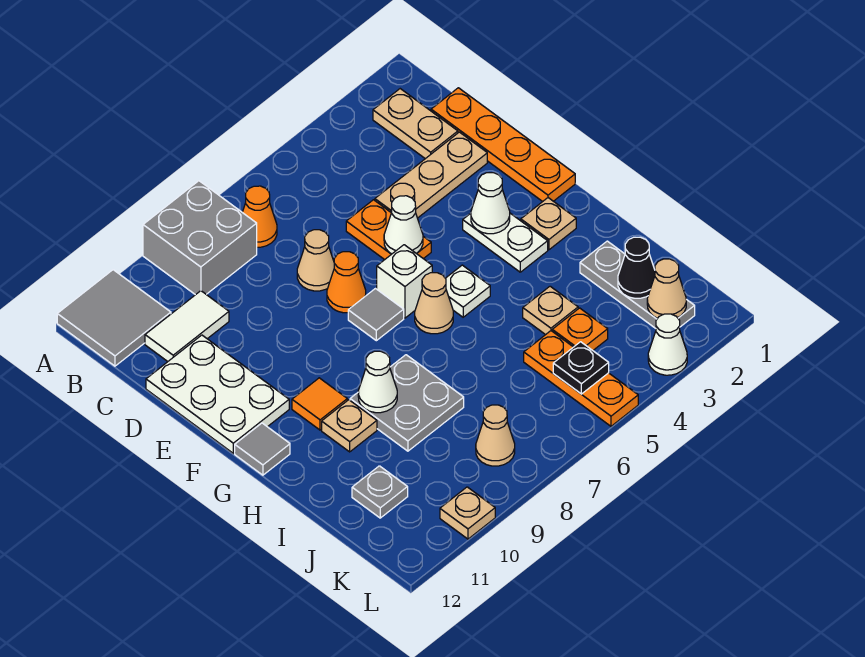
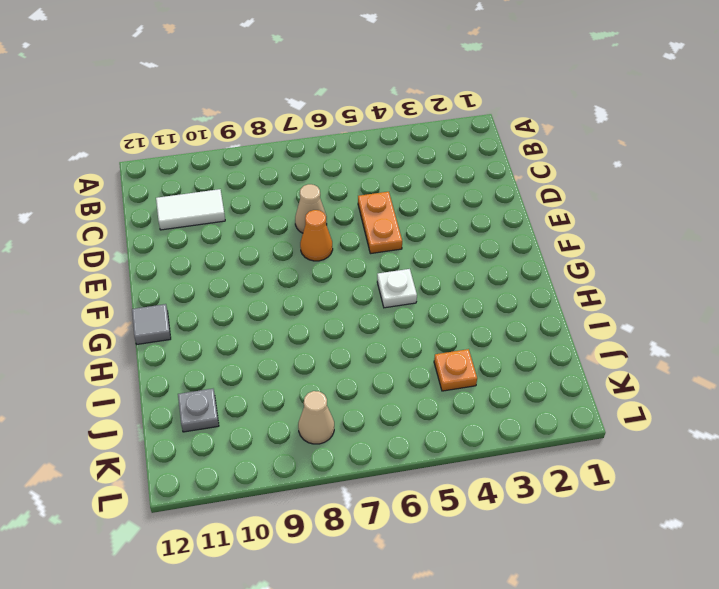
none -> grey 2x2 brick [143,181,257,295]
none -> grey 2x2 tile [57,270,171,366]
none -> tan 1x2 plate [373,89,458,159]
none -> orange 1x1 cone [242,186,277,247]

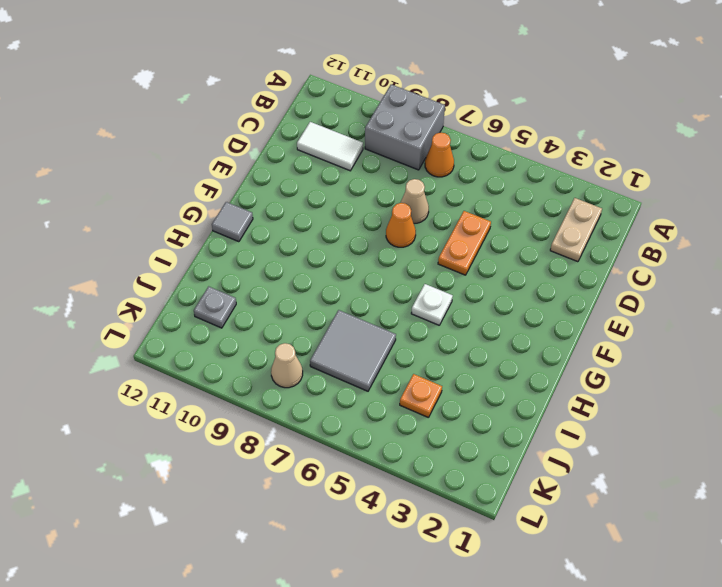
grey 2x2 tile [310,310,396,391] -> grey 2x2 tile moved to [57,270,171,366]
none -> orange 1x4 plate [431,88,575,202]
none -> tan 1x3 plate [375,132,487,218]
none -> white 2x3 plate [146,335,289,453]
none -> white 1x2 plate [463,213,548,272]

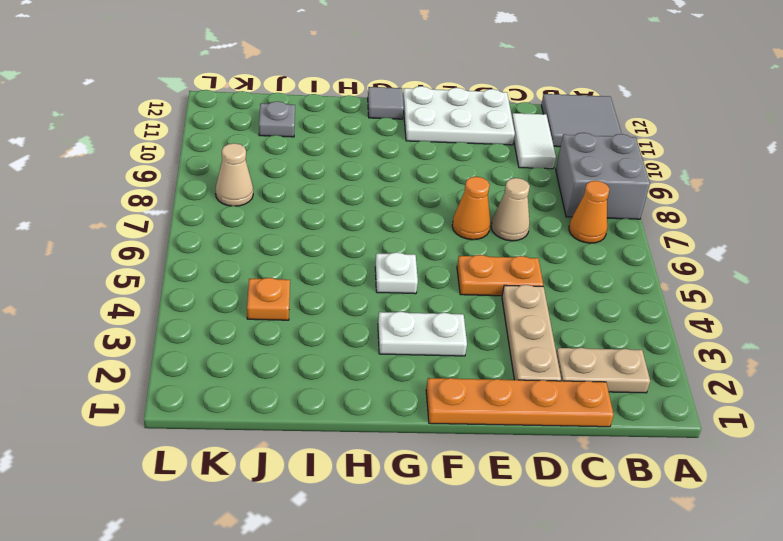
none -> white 1x1 brick [377,245,432,318]
none -> grey 1x1 tile [348,289,404,341]
none -> tan 1x1 plate [521,198,576,250]
none -> tan 1x1 cone [415,273,453,334]

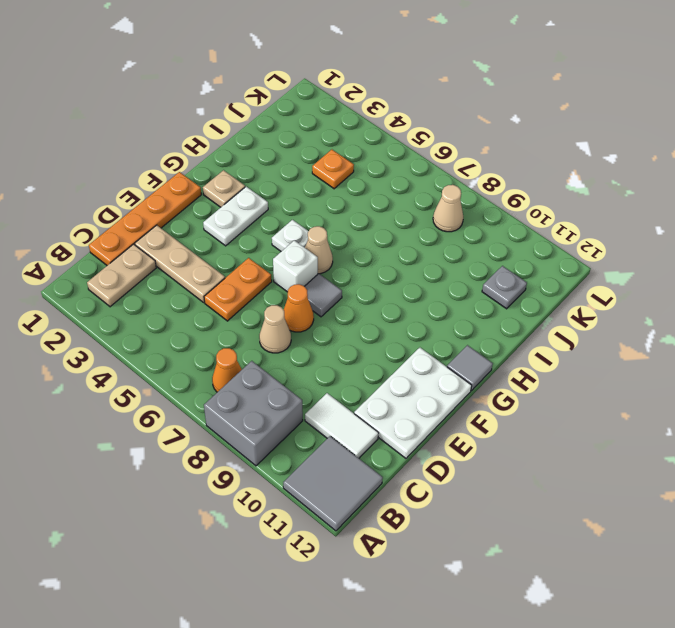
none -> orange 1x1 tile [292,378,347,430]
none -> grey 2x2 plate [350,355,464,451]
none -> tan 1x1 plate [322,400,377,452]
none -> grey 1x3 plate [580,241,695,328]

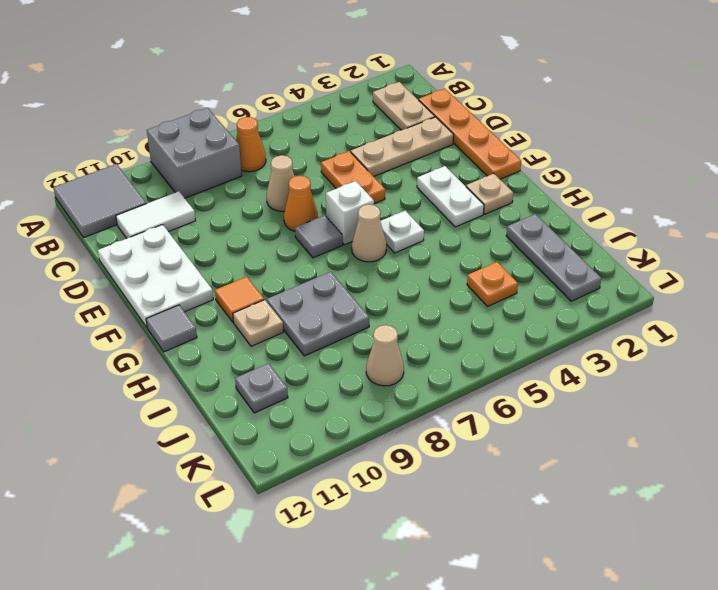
none -> tan 1x1 plate [523,286,578,335]
none -> orange 1x3 plate [524,331,638,426]
none -> white 1x1 cone [648,314,687,375]
none -> tan 1x1 plate [440,487,495,539]

